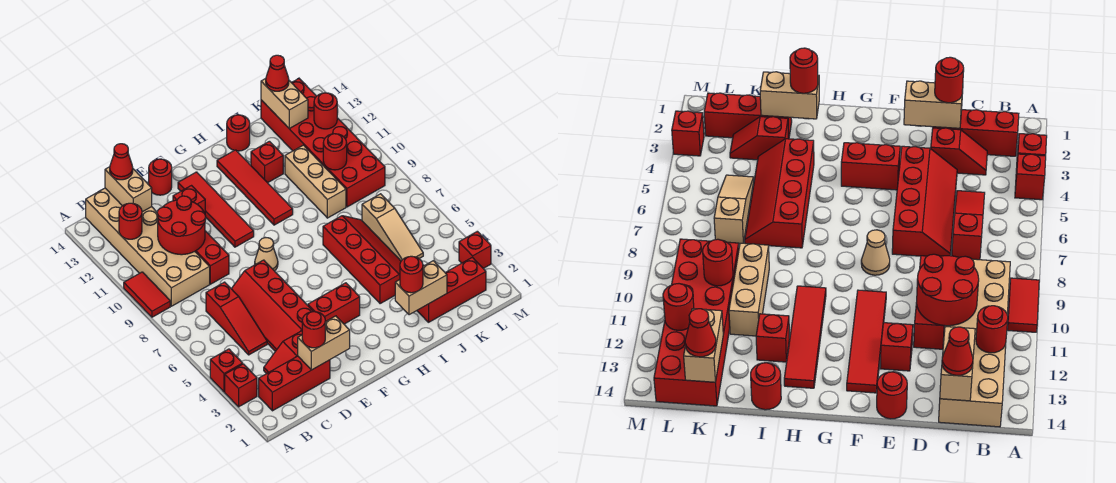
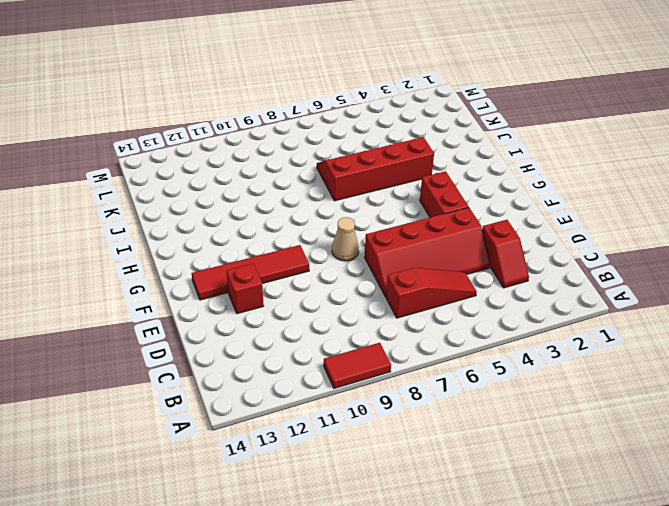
none -> red 1x1 brick [225,364,257,407]
none -> red 1x1 brick [210,349,243,392]
none -> red 1x3 brick [259,356,330,411]
none -> tan 2x6 brick [86,188,210,306]

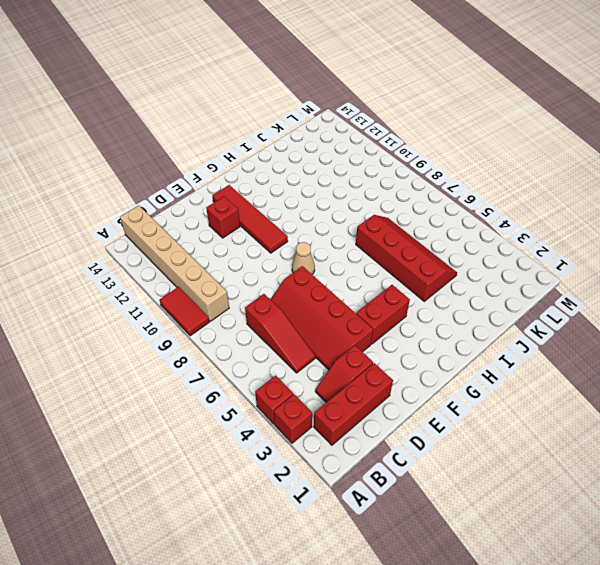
tan 1x6 brick [120,205,229,321] -> tan 2x6 brick [86,188,210,306]
none -> red 1x3 brick [195,231,229,284]
none -> red 1x1 round brick [149,159,172,195]
none -> red 1x4 tile [217,150,293,225]
none -> red 1x1 brick [251,141,283,183]

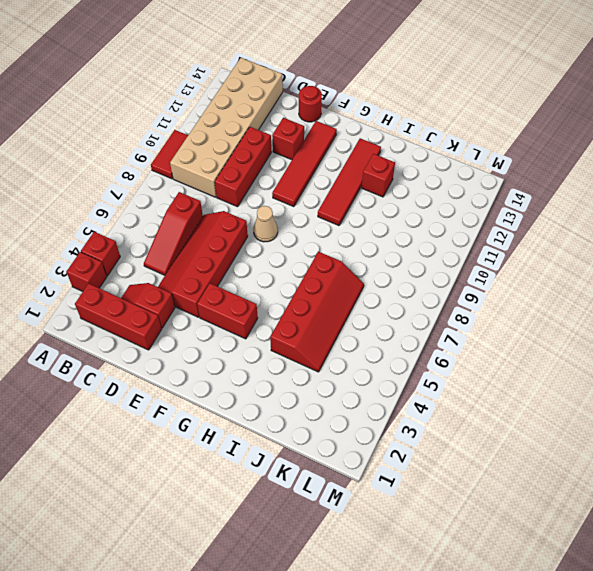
none -> red 1x1 round brick [227,115,250,151]
none -> red 1x3 brick [417,257,486,322]
none -> red 1x2 slope [730,117,788,160]
none -> tan 1x3 brick [285,145,346,218]

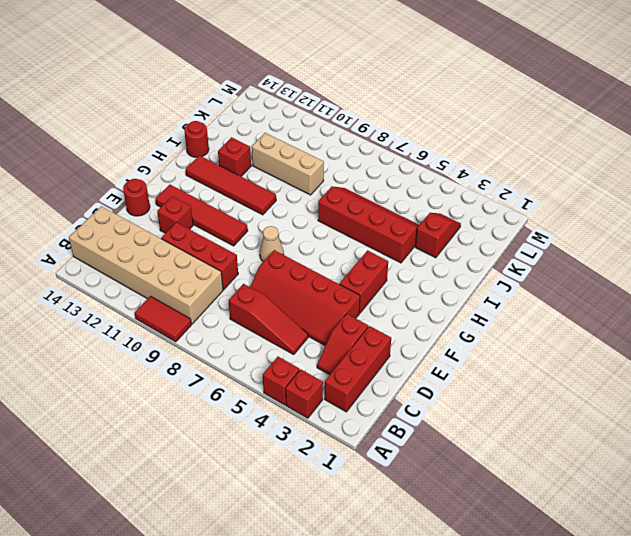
none -> red 1x3 brick [417,257,486,322]
none -> tan 1x3 slope [362,194,423,261]
none -> red 2x6 brick [261,79,385,207]
none -> red 1x1 brick [459,231,491,268]

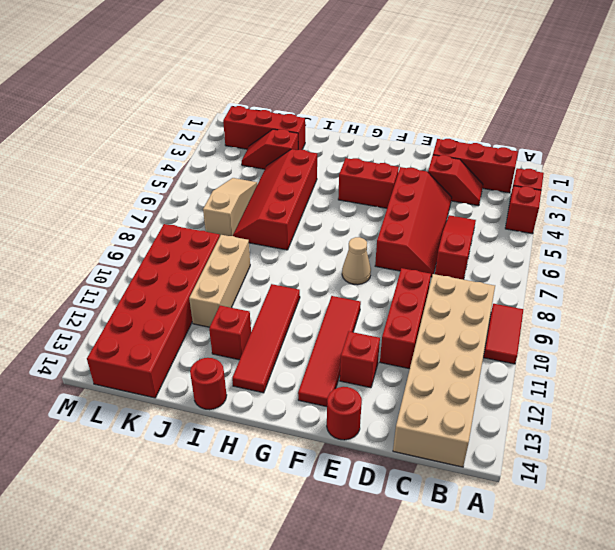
none -> red 1x1 brick [459,231,491,268]
none -> red 1x1 round brick [119,203,142,239]
none -> red 2x2 round brick [157,196,206,255]
none -> tan 1x2 brick [105,167,152,212]

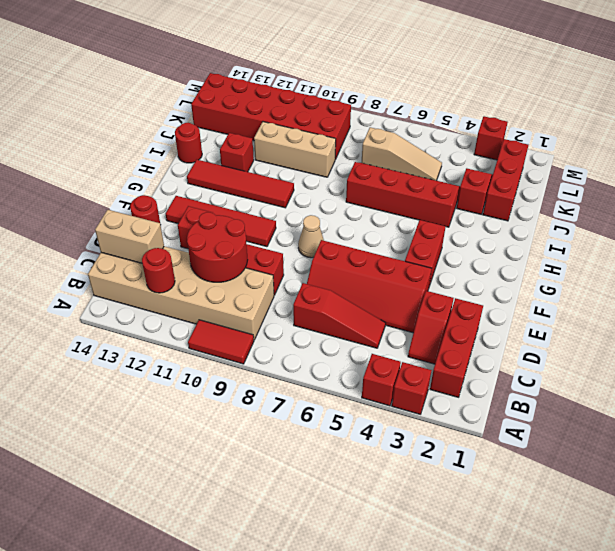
none -> tan 1x2 brick [298,316,350,370]
none -> tan 1x2 brick [395,261,447,315]
none -> red 1x1 round brick [323,134,347,170]
none -> tan 1x2 brick [261,79,308,129]

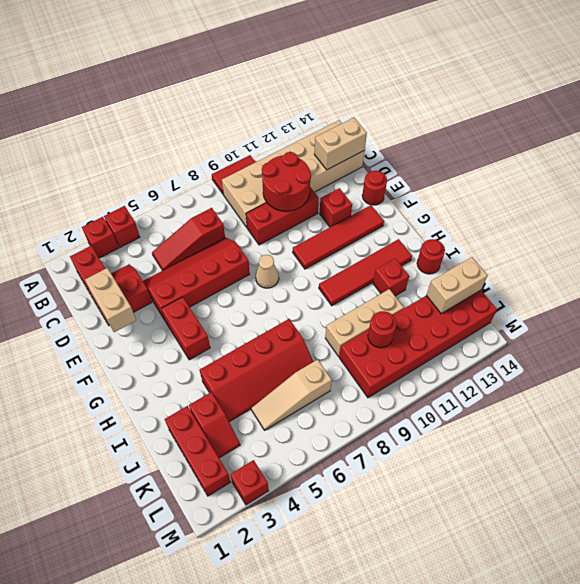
none -> red 1x1 round brick [119,203,142,239]
none -> tan 1x2 brick [395,261,447,315]
none -> red 1x1 round brick [314,93,337,129]
none -> red 1x1 cone [110,144,133,180]

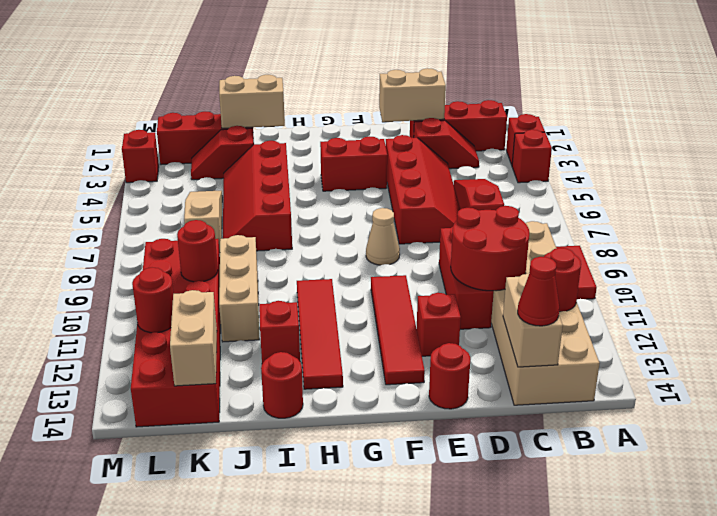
none -> red 1x1 round brick [302,312,325,348]
none -> red 1x1 round brick [400,256,423,293]
none -> red 1x1 cone [266,55,289,91]

